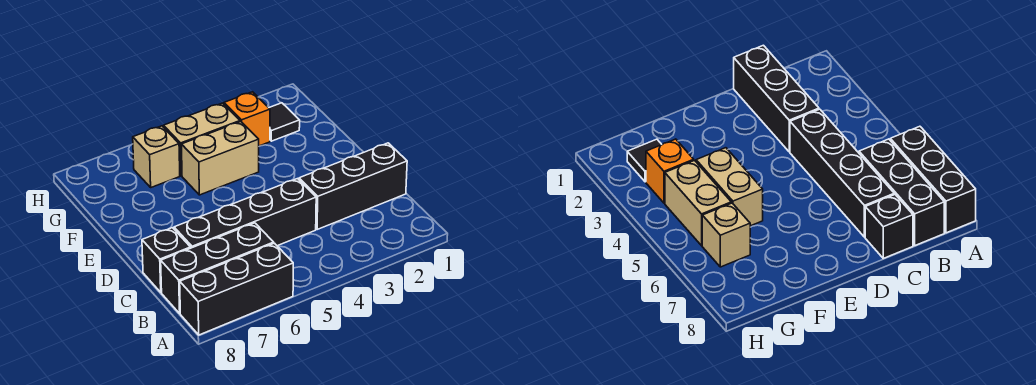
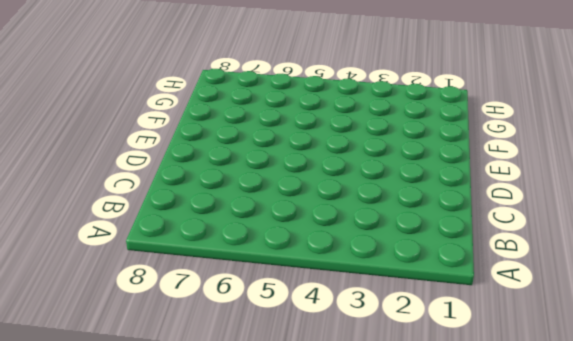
none -> black 1x3 brick [180,243,293,335]
none -> black 1x3 brick [161,223,274,313]

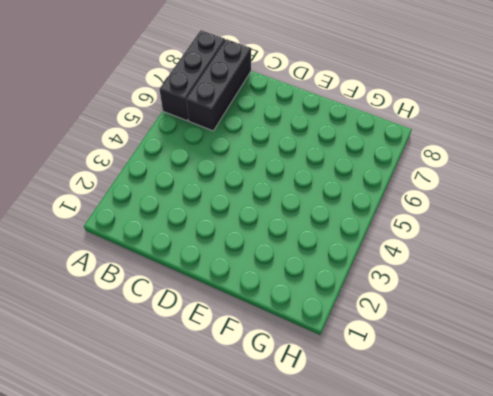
none -> black 1x3 brick [299,143,407,229]
none -> black 1x4 brick [174,179,316,248]

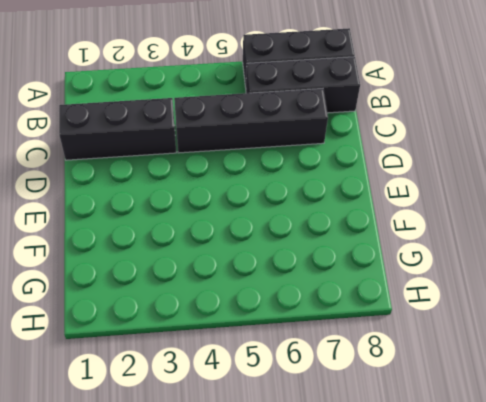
none -> black 1x1 brick [142,228,191,292]
none -> tan 1x2 brick [181,122,259,195]

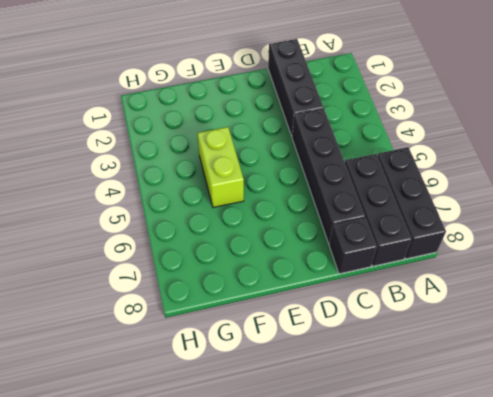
lime 1x2 brick [197,127,244,207] -> tan 1x2 brick [181,122,259,195]
none -> black 1x1 tile [269,103,300,141]
none -> orange 1x1 brick [224,92,270,146]

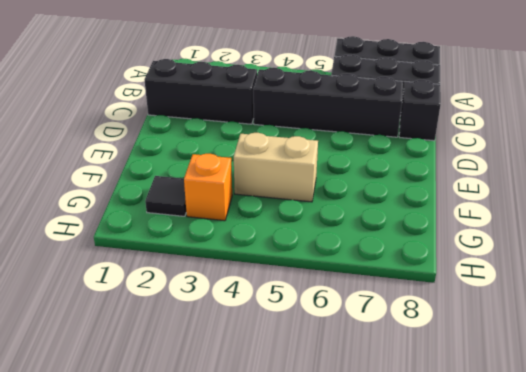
none -> tan 1x2 brick [163,103,240,176]
none -> tan 1x1 brick [133,126,180,187]

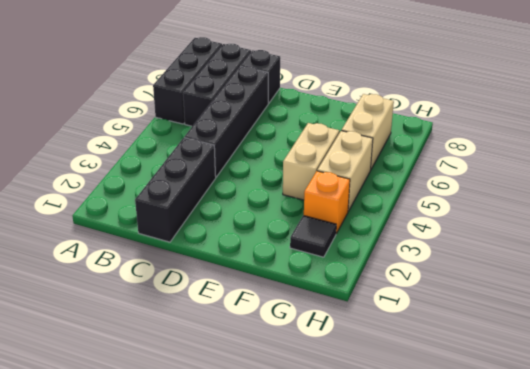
tan 1x2 brick [341,94,394,170] -> tan 1x1 brick [133,126,180,187]

